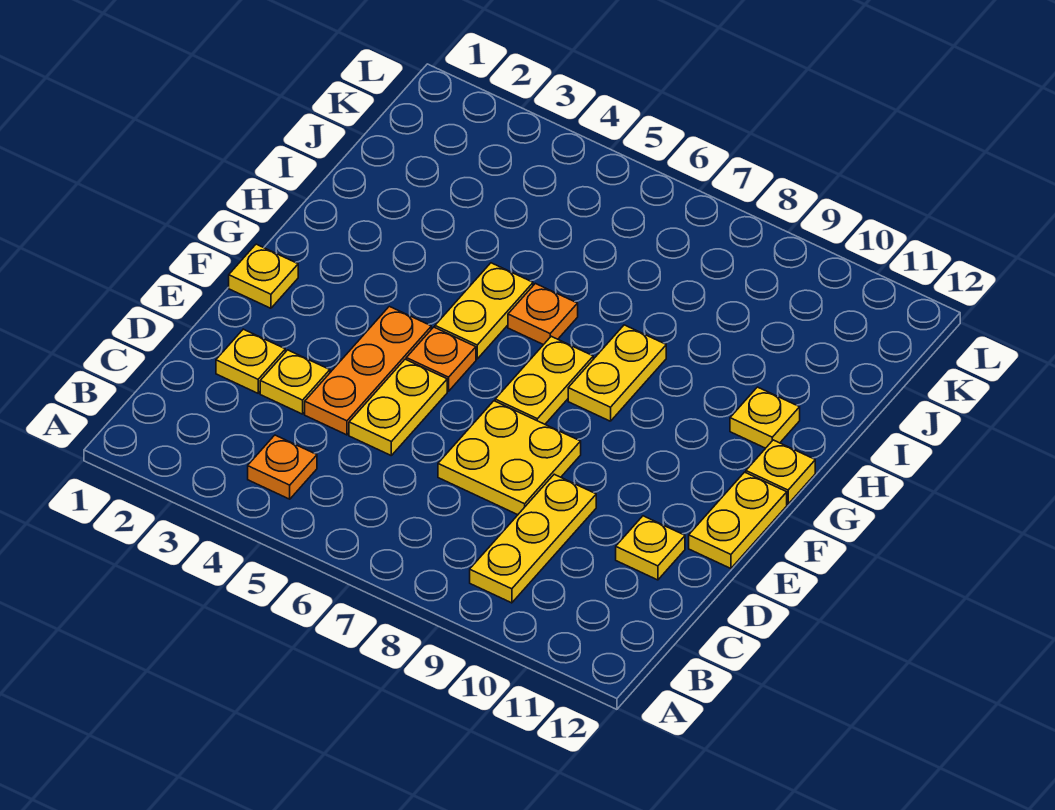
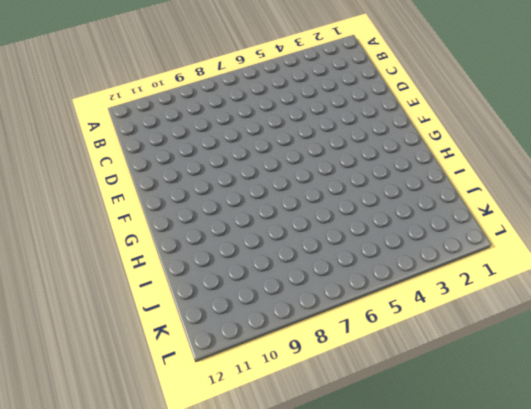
none -> orange 1x1 plate [248,435,317,499]
none -> yellow 1x3 plate [470,474,596,603]
none -> yellow 1x1 plate [216,329,285,393]

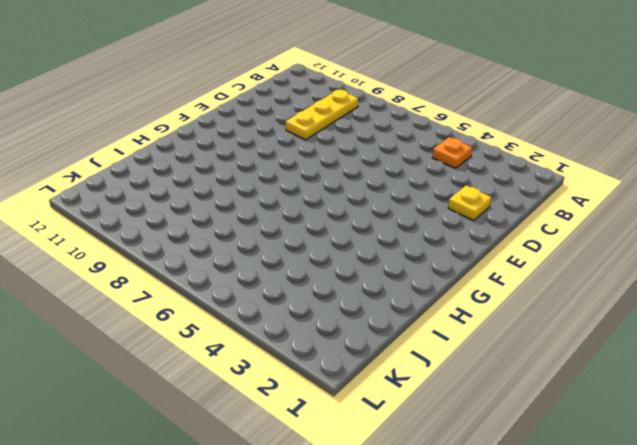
none -> yellow 1x1 plate [260,350,330,414]
none -> orange 1x3 plate [305,306,431,435]
none -> yellow 1x2 plate [349,359,447,455]

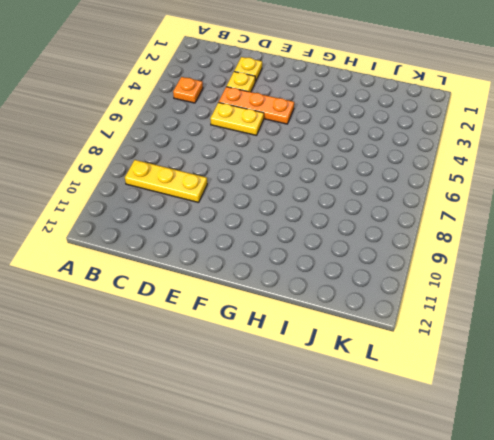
none -> yellow 2x2 plate [438,401,581,515]
none -> yellow 1x1 plate [616,516,685,580]
none -> yellow 1x2 plate [689,472,787,569]

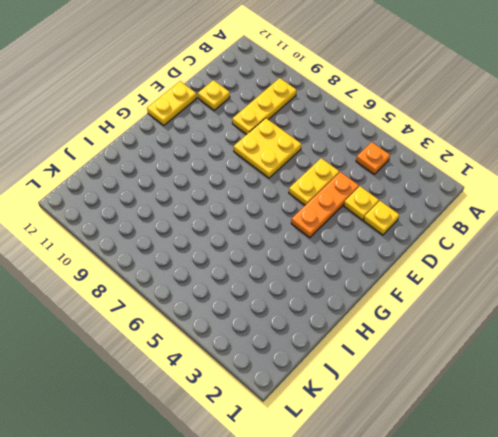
none -> yellow 1x1 plate [229,244,298,308]
none -> orange 1x1 plate [406,327,476,391]
none -> yellow 1x2 plate [495,336,593,424]

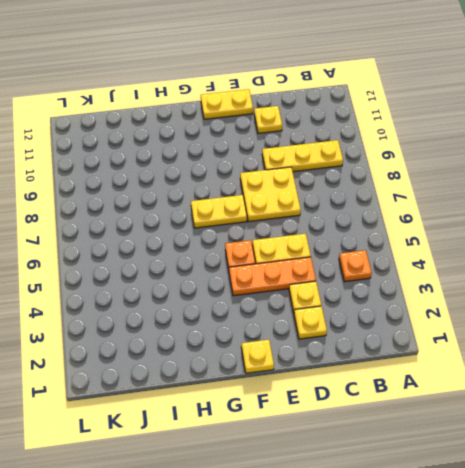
none -> yellow 1x2 plate [435,263,533,359]
none -> yellow 1x2 plate [568,325,666,421]
none -> yellow 1x1 plate [746,440,815,504]

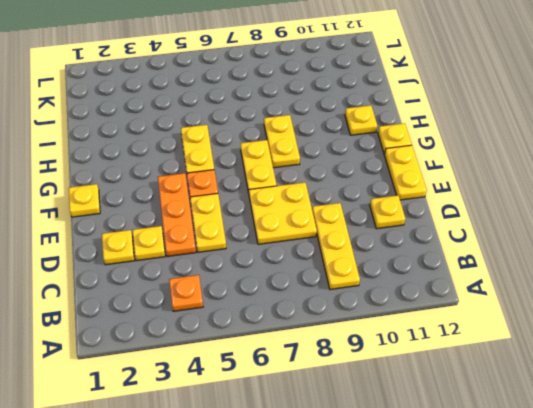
none -> orange 1x1 plate [508,283,578,345]

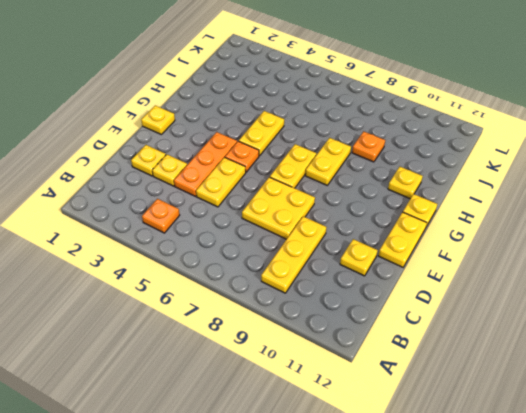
orange 1x1 plate [352,131,385,162] -> orange 1x1 plate moved to [508,283,578,345]

